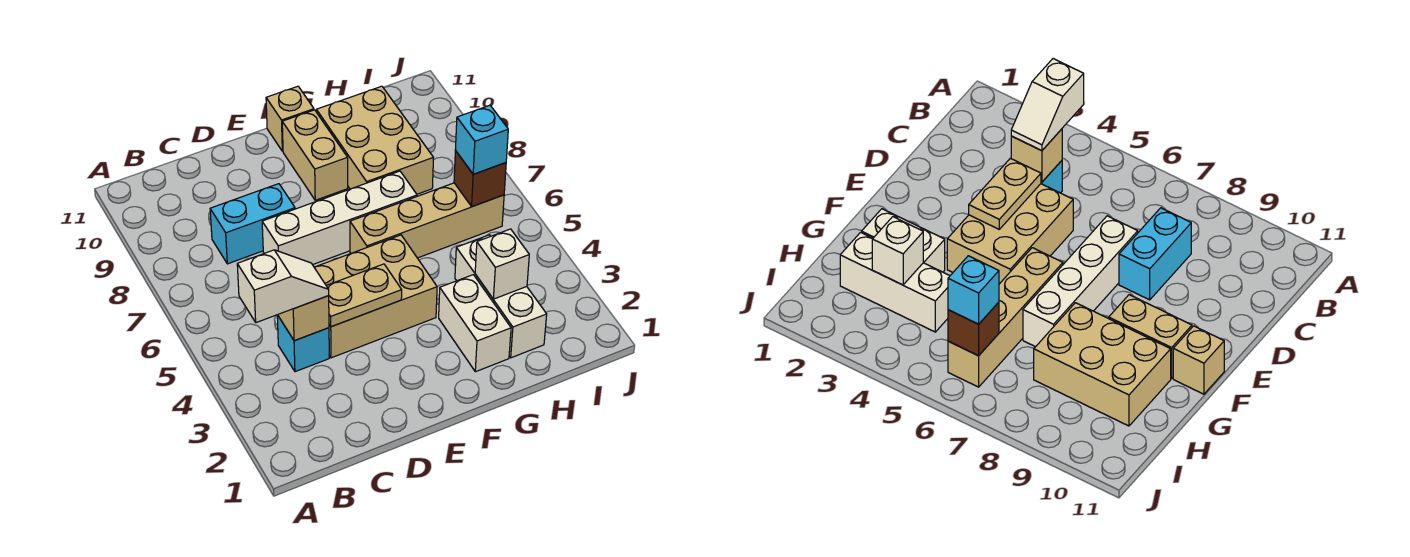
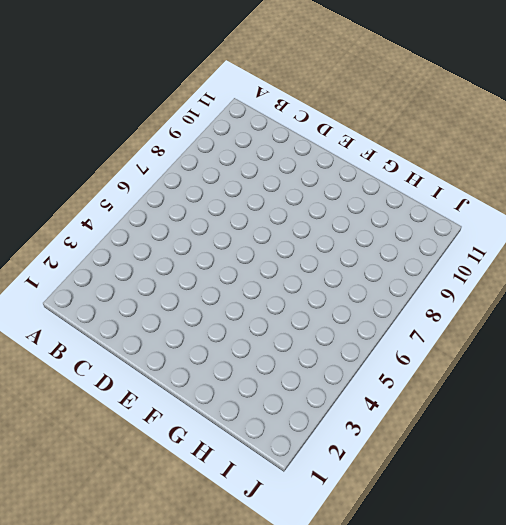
none -> cyan 1x1 brick [277,315,329,372]
none -> cyan 1x2 brick [210,184,295,264]
none -> tan 2x3 brick [314,235,437,358]

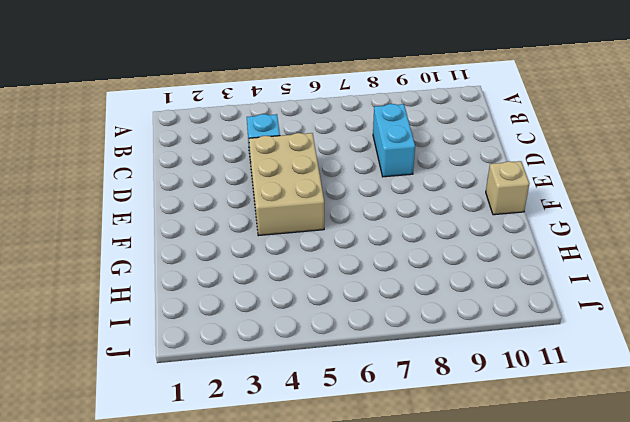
none -> white 1x4 brick [262,171,417,265]
none -> tan 1x4 brick [350,183,504,258]
none -> tan 1x2 brick [282,110,348,200]

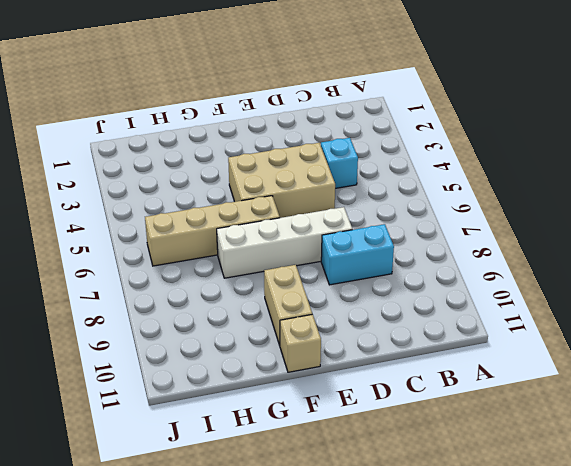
none -> white 1x2 brick [439,275,511,372]
none -> tan 2x3 brick [316,86,434,194]
none -> white 1x3 brick [455,235,547,358]

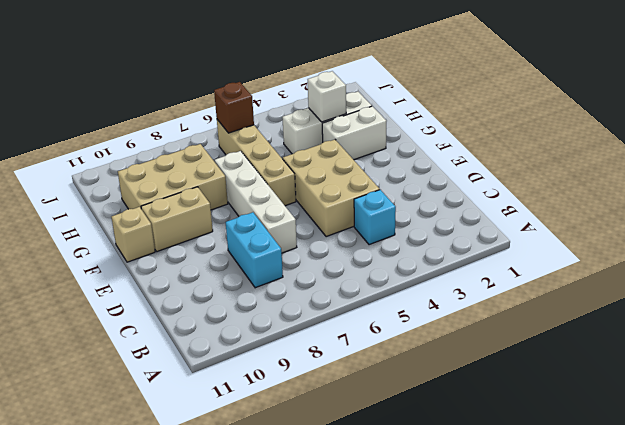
none -> tan 1x1 brick [278,296,329,341]
none -> tan 1x2 plate [326,264,402,327]
none -> white 1x2 slope [237,250,329,323]

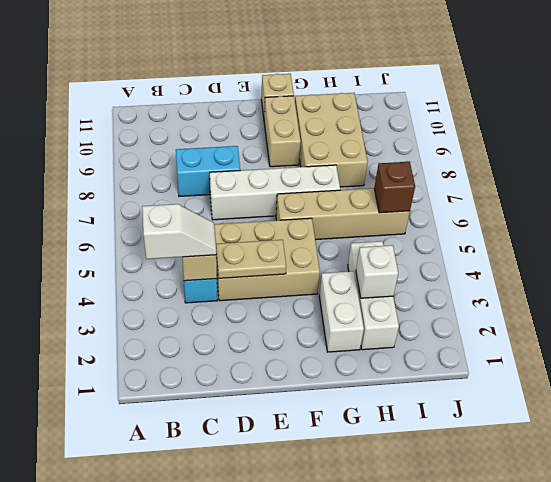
none -> cyan 1x1 brick [455,105,508,174]

